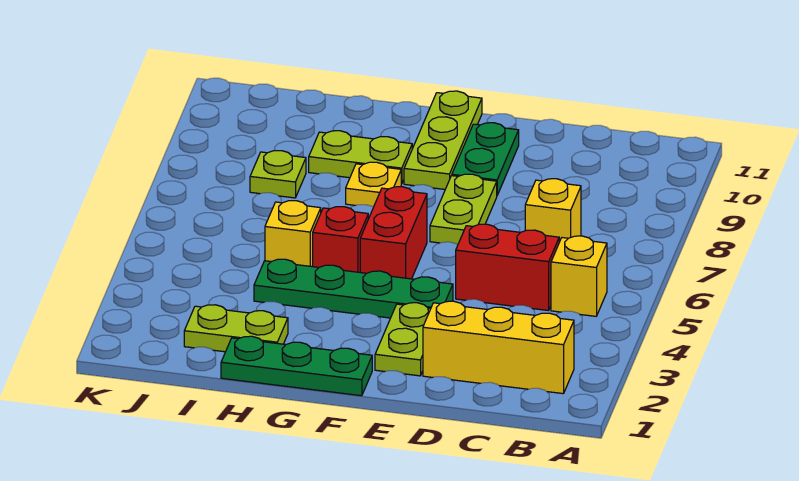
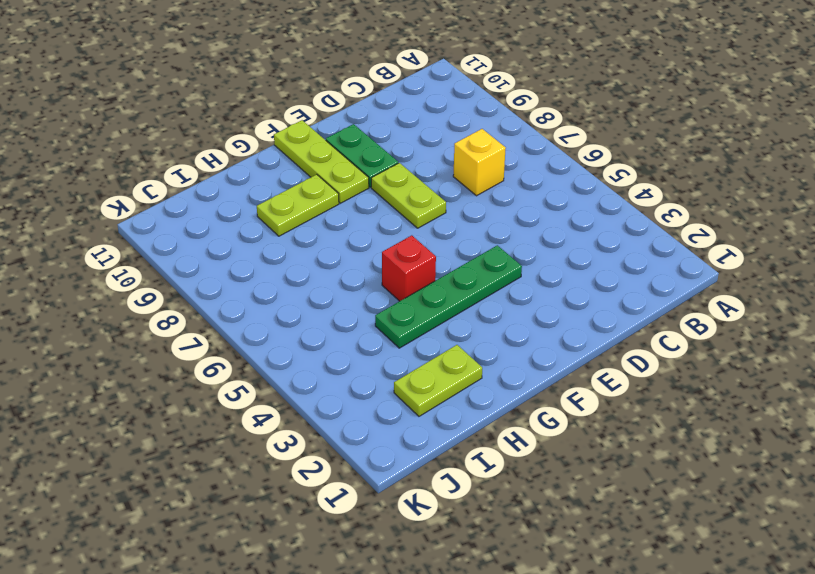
none -> yellow 1x3 brick [423,301,574,394]
none -> yellow 1x1 brick [551,236,607,316]
none -> red 1x2 brick [456,224,559,311]

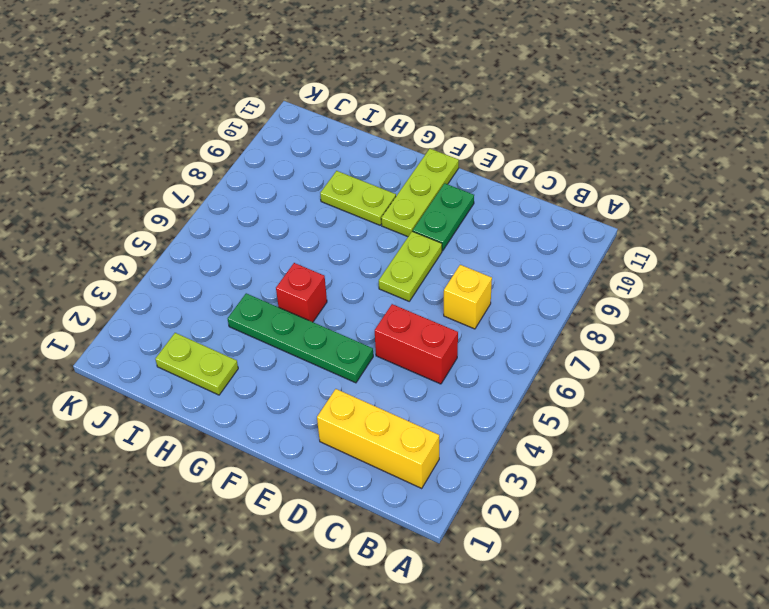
none -> yellow 1x1 brick [551,236,607,316]
none -> lime 1x2 plate [375,303,431,376]
none -> green 1x3 plate [221,336,372,396]

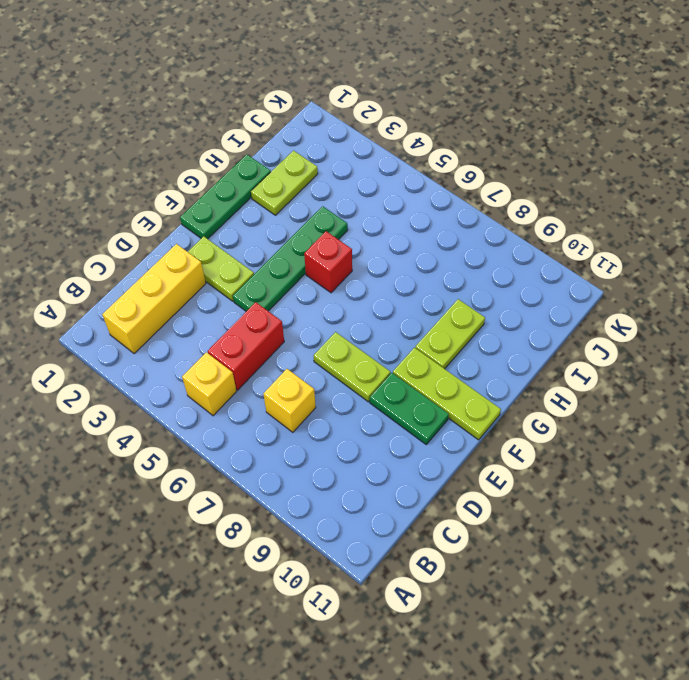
none -> red 1x2 brick [360,187,427,279]
none -> yellow 1x1 plate [346,162,401,207]
none -> yellow 1x1 brick [265,201,321,267]

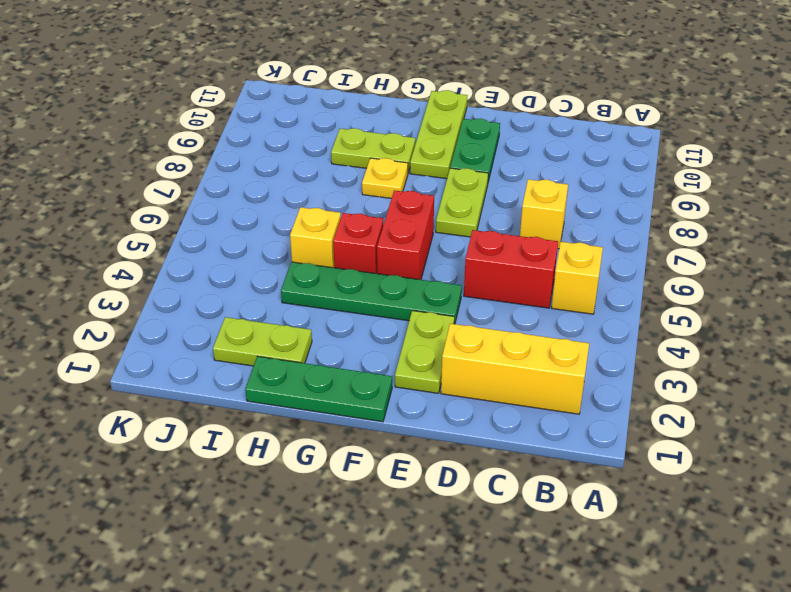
none -> lime 1x1 plate [250,151,306,198]

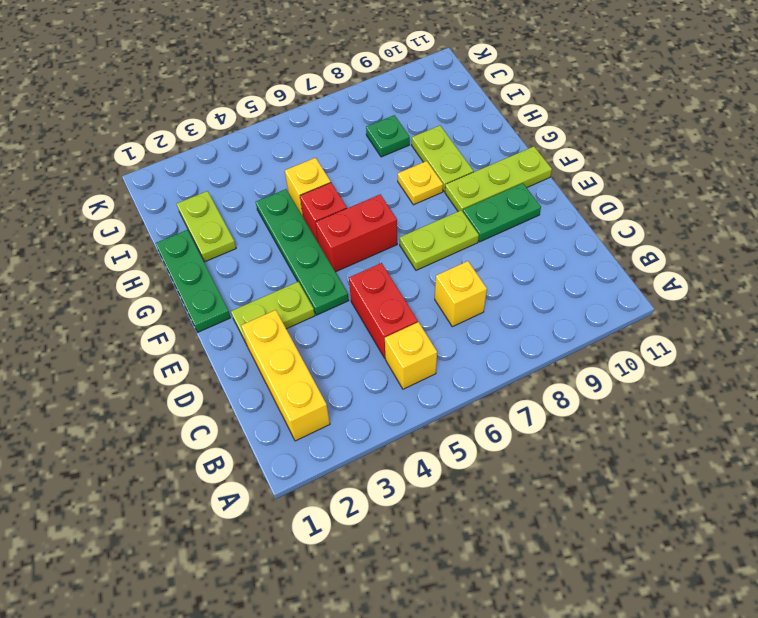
green 1x1 plate [366,115,410,157] -> lime 1x1 plate [250,151,306,198]

